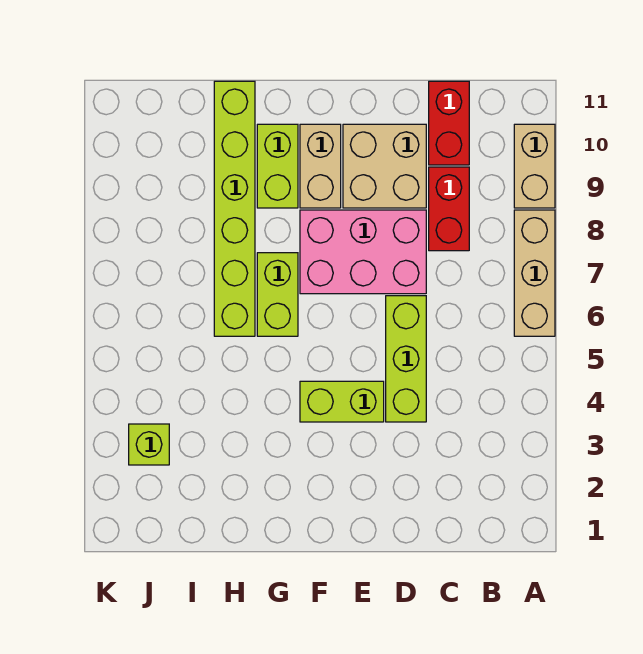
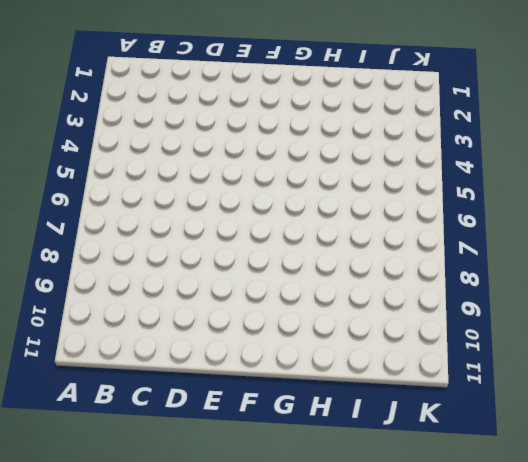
none -> tan 1x3 brick [514,210,555,336]
none -> tan 1x2 brick [514,124,555,208]
none -> red 1x2 brick [429,167,469,251]

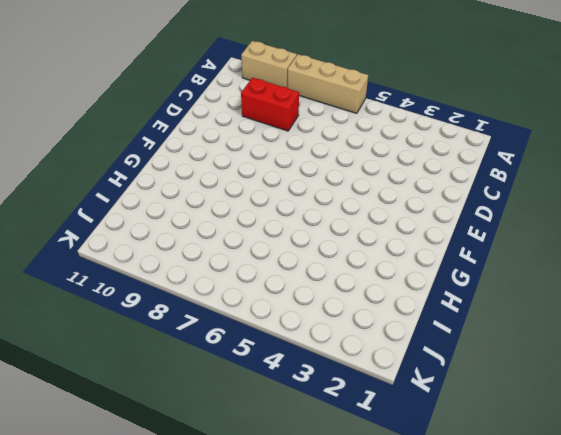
none -> red 1x2 brick [429,81,469,165]
none -> lime 1x3 brick [386,296,426,422]
none -> pink 2x3 brick [300,210,426,294]

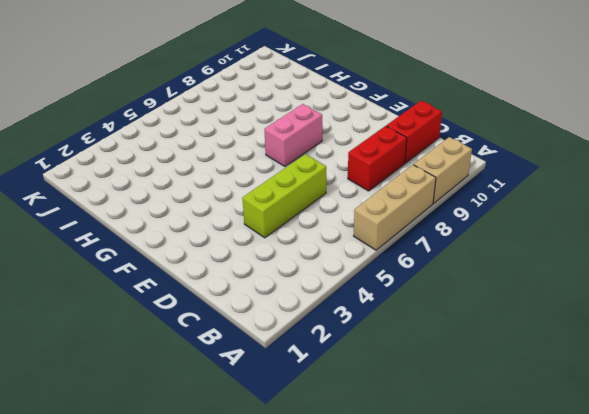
pink 1x2 brick [264,104,322,166] -> pink 2x3 brick [300,210,426,294]
none -> tan 2x2 brick [343,124,426,208]
none -> lime 1x2 brick [300,381,384,422]
none -> tan 1x2 brick [300,124,341,208]

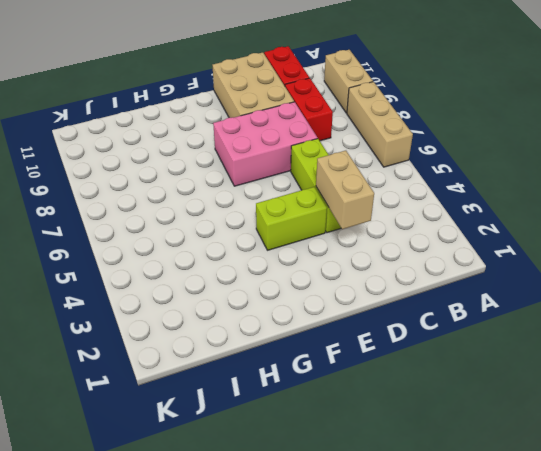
tan 1x2 brick [316,151,374,229] -> tan 1x2 brick moved to [300,124,341,208]
tan 2x3 brick [212,52,294,118] -> tan 2x2 brick [343,124,426,208]
none -> lime 1x2 brick [257,253,298,336]
none -> lime 1x2 brick [257,124,298,208]
none -> lime 1x6 brick [214,81,255,336]

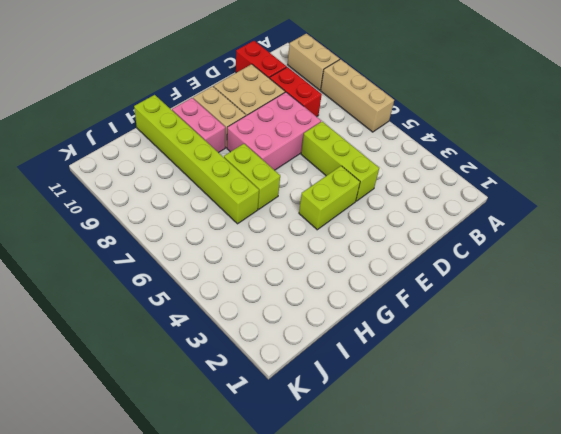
pink 1x2 brick [172,98,225,153] -> lime 1x2 brick [257,124,298,208]
none -> lime 1x1 brick [129,424,169,465]

